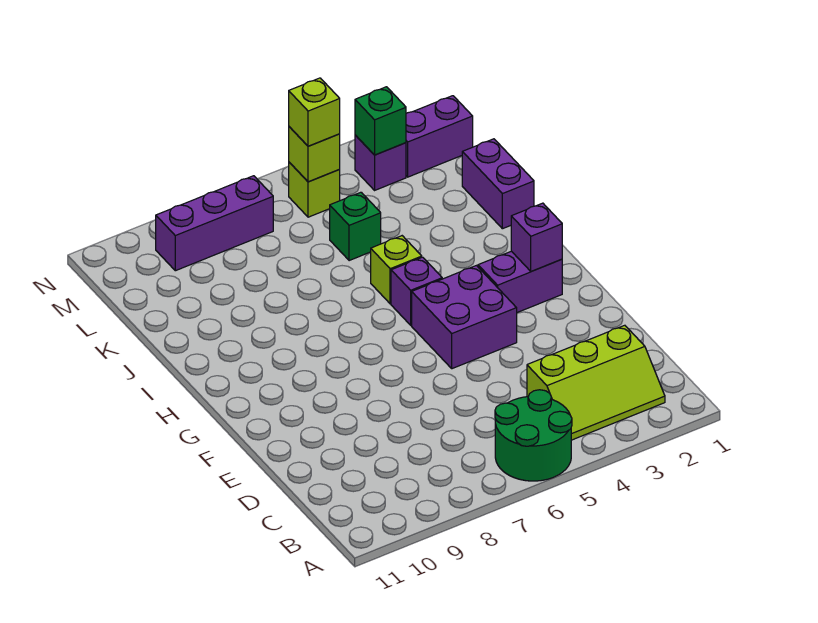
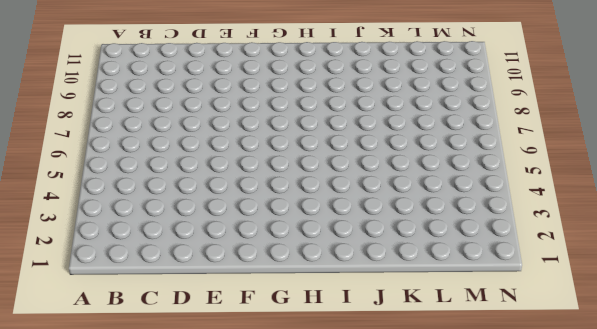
none -> green 2x2 round brick [495,390,572,481]
none -> lime 2x3 slope [527,325,665,440]
none -> purple 2x2 brick [412,266,517,369]

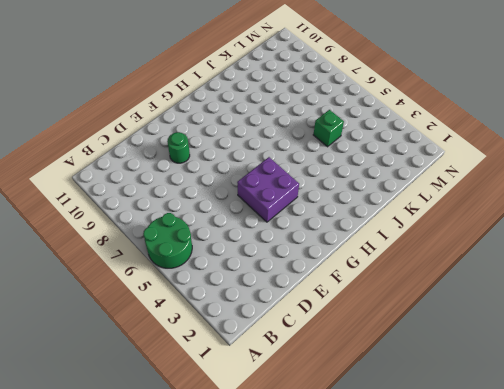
green 1x1 round brick [167,132,190,163] -> none
none -> lime 2x3 slope [527,325,665,440]
none -> purple 1x2 brick [478,251,562,312]
none -> purple 1x1 brick [391,257,442,325]

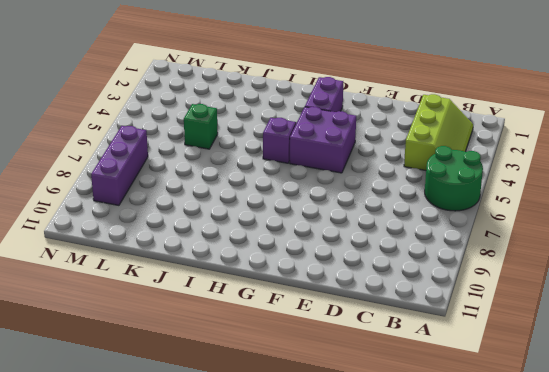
none -> lime 1x1 brick [371,236,422,304]
none -> purple 1x2 brick [462,139,534,229]
none -> purple 1x2 brick [406,96,473,177]

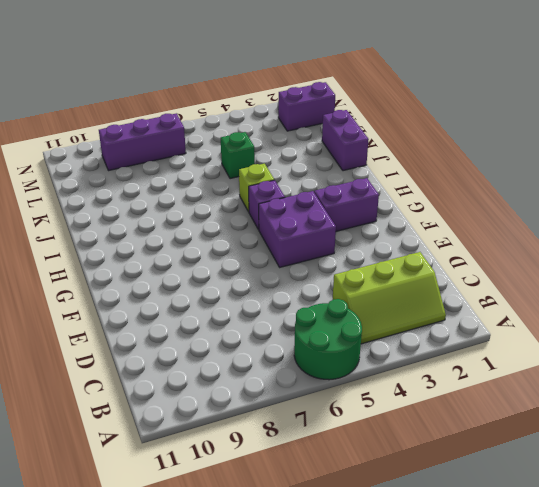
none -> purple 1x1 brick [355,135,406,190]
none -> lime 1x1 brick [289,162,340,217]
none -> purple 1x1 brick [511,203,562,271]

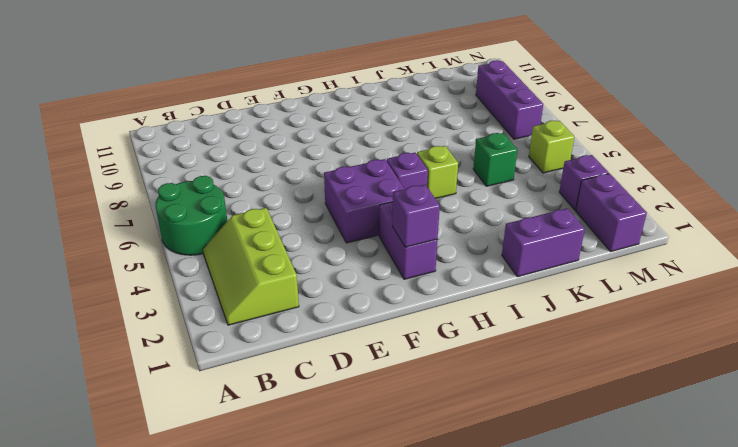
none -> green 1x1 brick [355,87,406,155]
none -> lime 1x1 brick [289,127,340,182]
none -> lime 1x1 brick [289,78,340,146]

